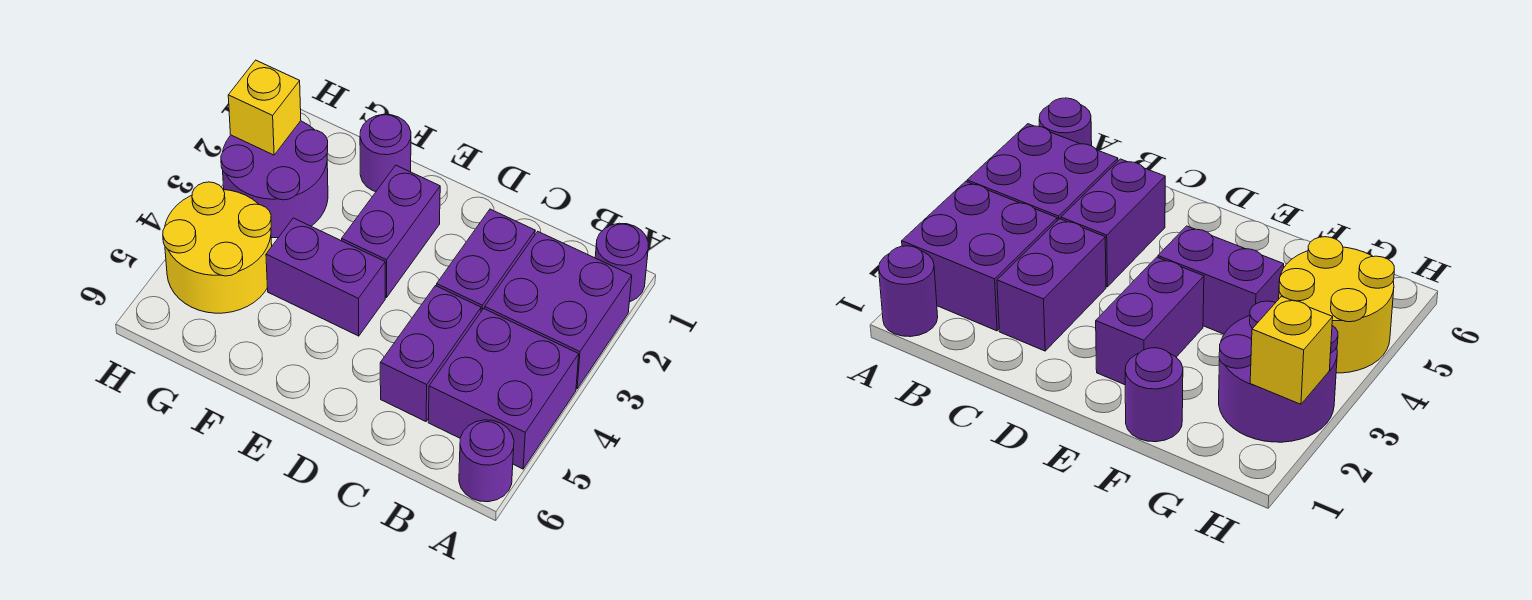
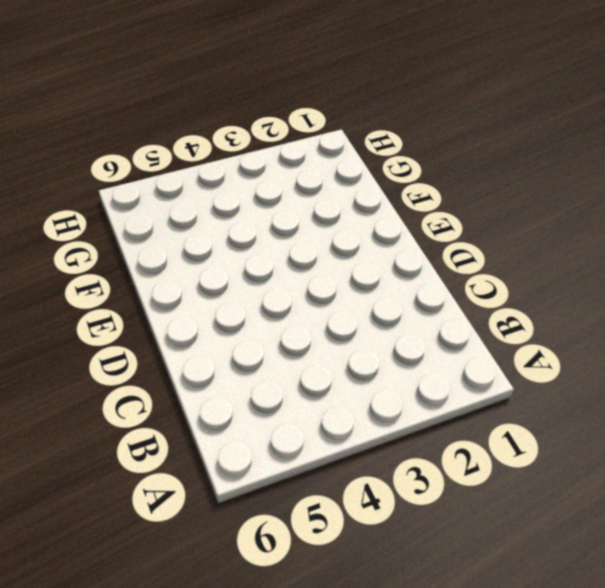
none -> purple 1x1 round brick [595,223,648,302]
none -> purple 2x2 brick [485,232,632,389]
none -> purple 2x2 brick [428,309,579,469]

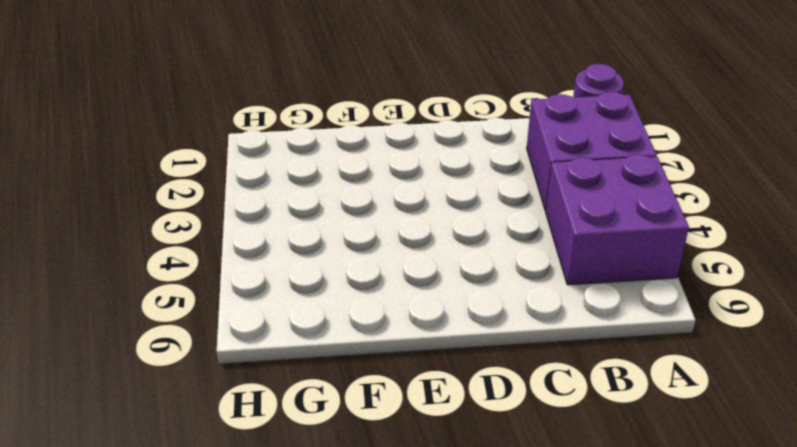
none -> purple 1x1 round brick [459,420,514,502]
none -> purple 1x2 brick [437,209,535,311]
none -> purple 1x2 brick [380,286,481,421]

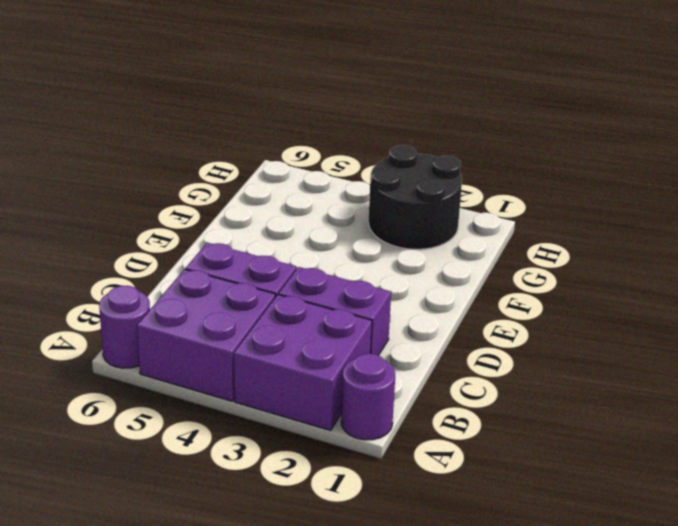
black 2x2 round brick [369,145,462,249] -> purple 2x2 round brick [221,121,328,238]
none -> purple 1x2 brick [342,165,440,298]
none -> purple 1x2 brick [266,218,385,336]
none -> purple 1x1 round brick [360,114,411,192]

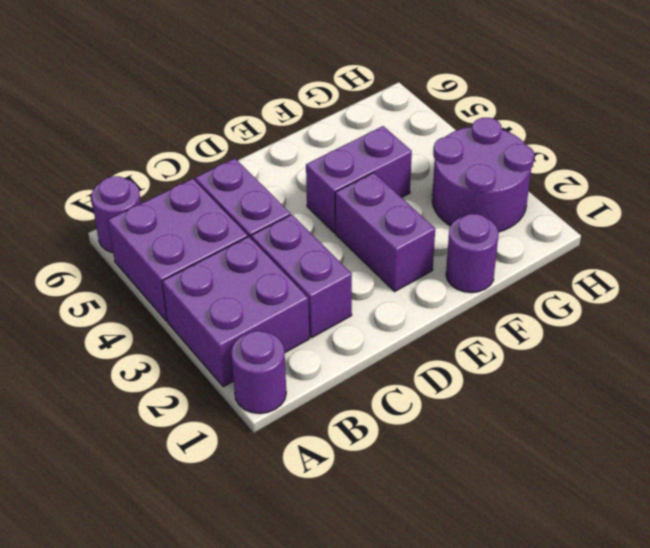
none -> yellow 2x2 round brick [163,182,272,313]
none -> yellow 1x1 brick [228,60,301,155]

